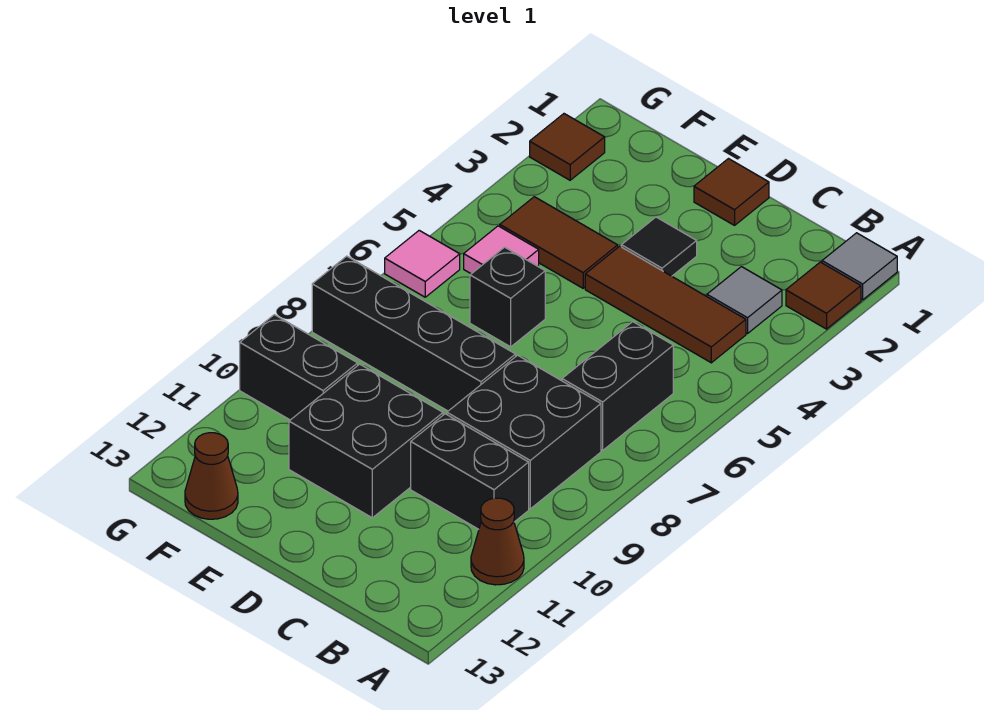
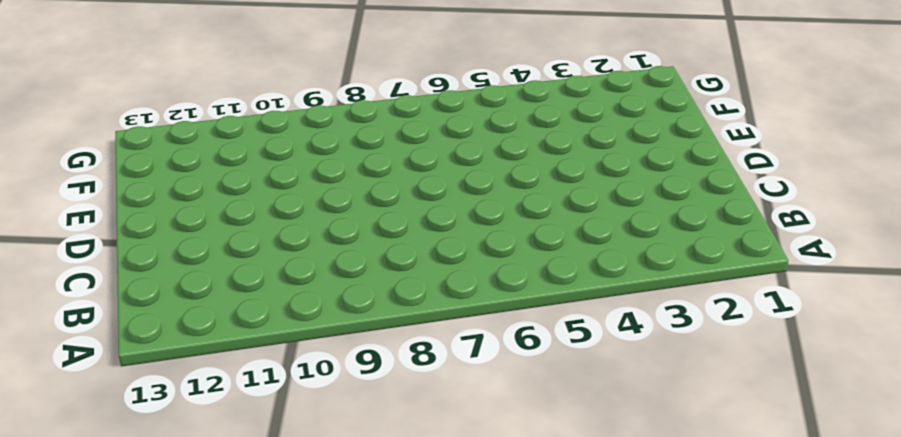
none -> grey 1x1 tile [822,233,897,300]
none -> brown 1x1 tile [786,262,861,329]
none -> brown 1x1 cone [471,498,524,585]

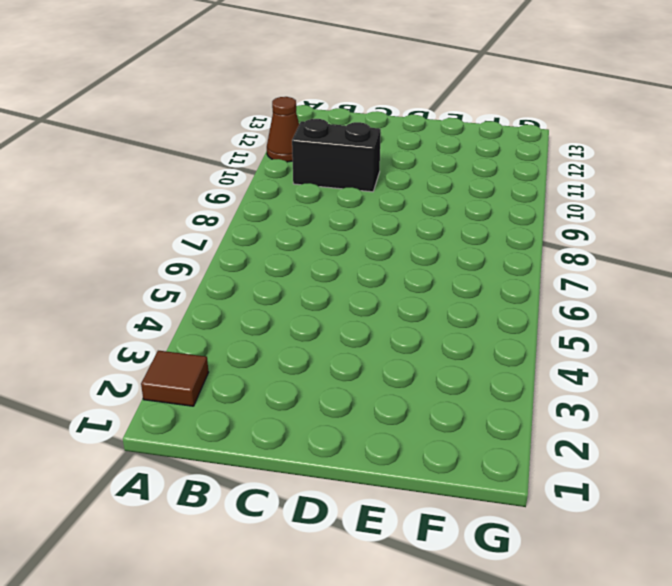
none -> grey 1x1 tile [822,233,897,300]
none -> grey 1x1 tile [707,267,782,333]
none -> brown 1x3 tile [585,246,746,363]

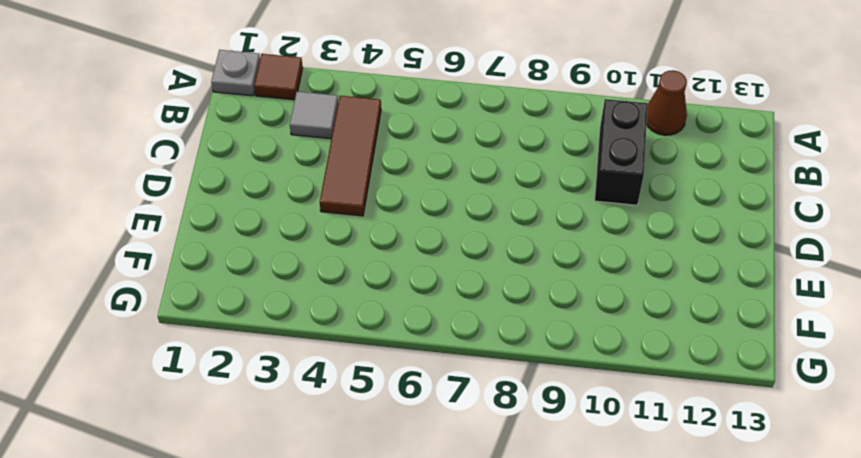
grey 1x1 plate [211,50,260,96] -> grey 1x1 tile [822,233,897,300]
none -> black 1x2 brick [562,322,673,450]
none -> black 2x2 brick [447,355,601,509]
none -> brown 1x1 tile [694,159,769,225]

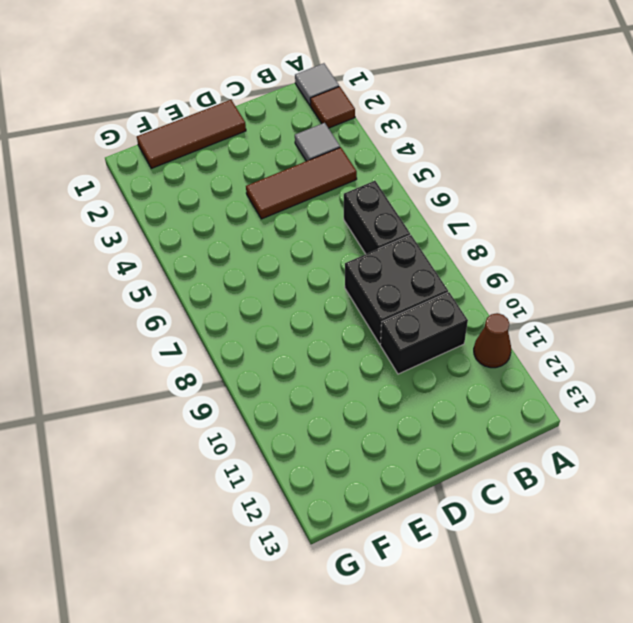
brown 1x3 tile [137,100,246,168] -> brown 1x1 tile [694,159,769,225]
none -> black 1x1 tile [621,217,697,276]
none -> black 1x4 brick [312,256,516,411]
none -> black 2x2 brick [289,364,443,518]

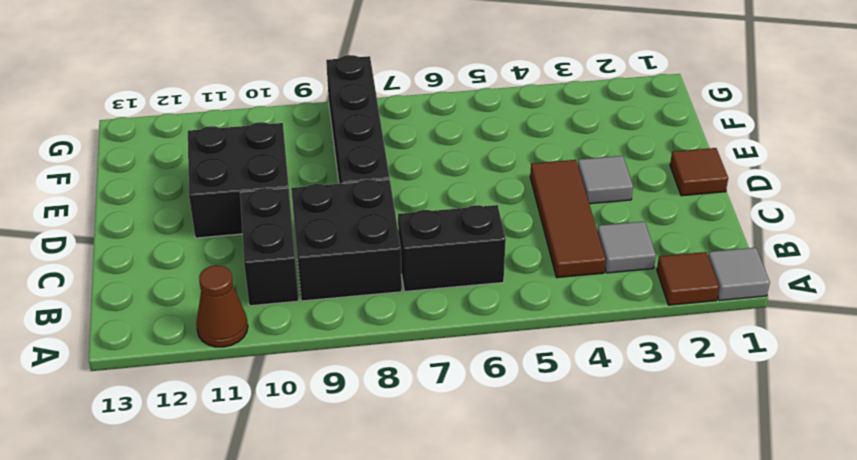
grey 1x1 tile [578,156,633,204] -> black 1x1 tile [621,217,697,276]
none -> brown 1x2 tile [500,197,618,288]
none -> black 1x1 brick [470,247,545,347]
none -> pink 1x1 tile [464,226,539,274]

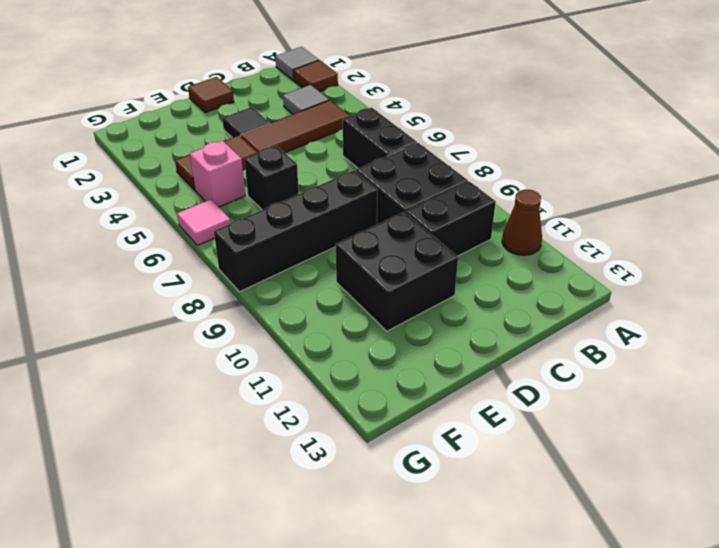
pink 1x1 brick [190,141,245,207] -> pink 1x1 tile [464,226,539,274]
none -> black 1x2 brick [240,315,358,420]
none -> brown 1x1 cone [185,433,238,519]
none -> brown 1x1 tile [530,114,605,180]

